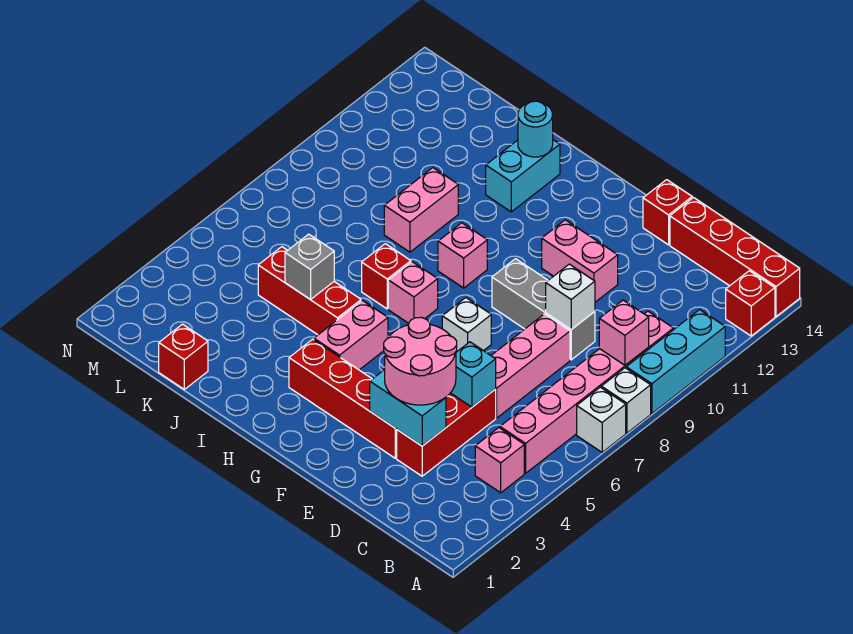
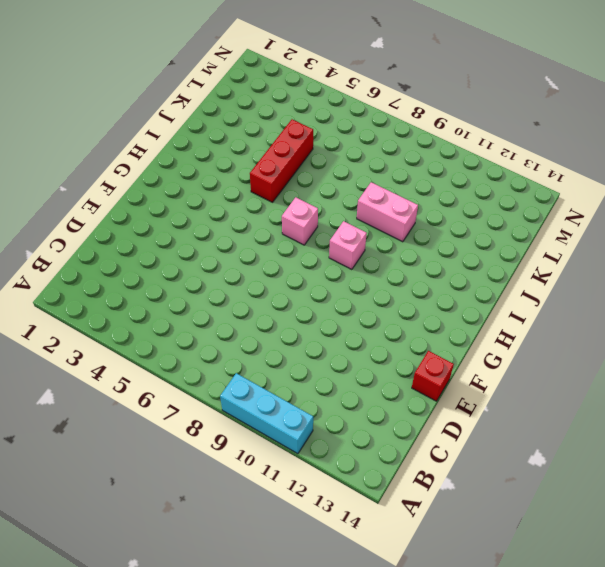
none -> white 1x1 brick [577,387,626,452]
none -> white 1x1 brick [601,368,651,433]
none -> red 1x1 brick [726,271,775,336]

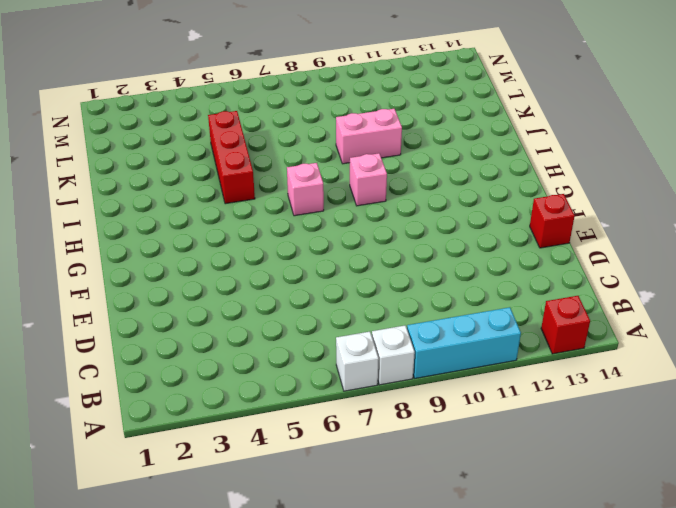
none -> red 1x4 brick [670,198,800,316]
none -> pink 1x1 brick [475,428,524,493]
none -> pink 1x6 brick [500,311,673,473]

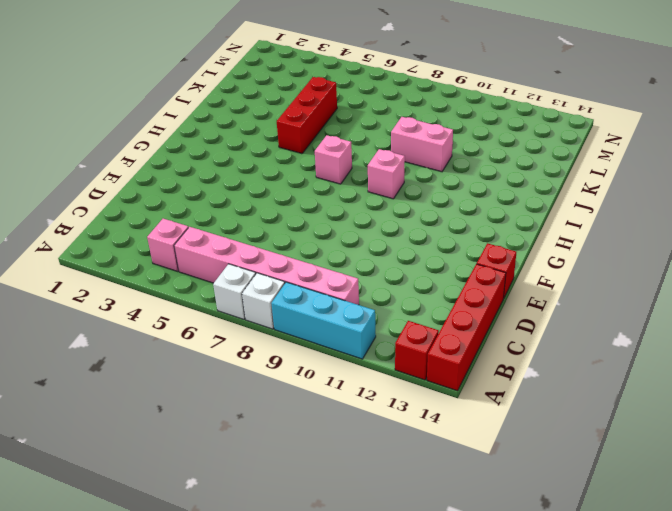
none -> red 1x3 brick [397,389,496,476]
none -> pink 1x3 brick [491,314,570,418]
none -> grey 1x3 brick [492,259,595,360]

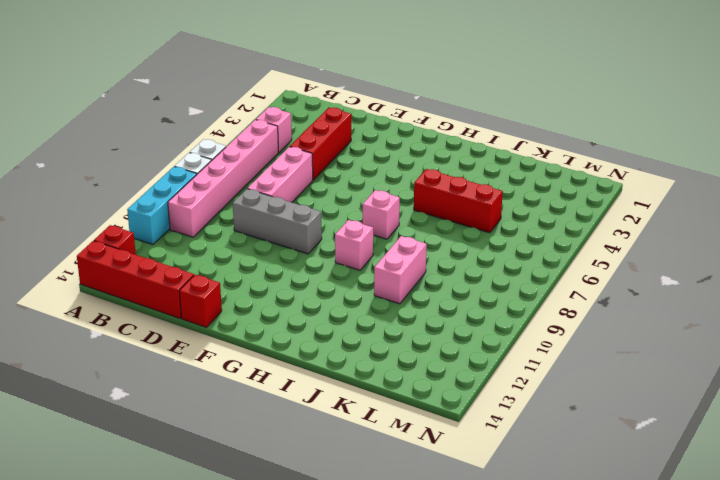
none -> red 1x4 brick [289,339,397,458]
none -> pink 1x2 brick [542,220,618,302]
none -> white 1x1 brick [442,298,491,352]

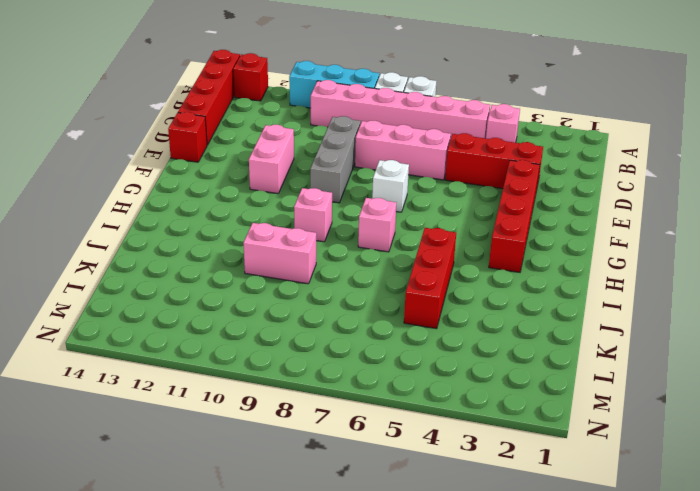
none -> pink 1x2 brick [314,301,388,370]
none -> red 1x1 brick [362,244,411,309]
none -> cyan 1x2 brick [486,140,560,212]

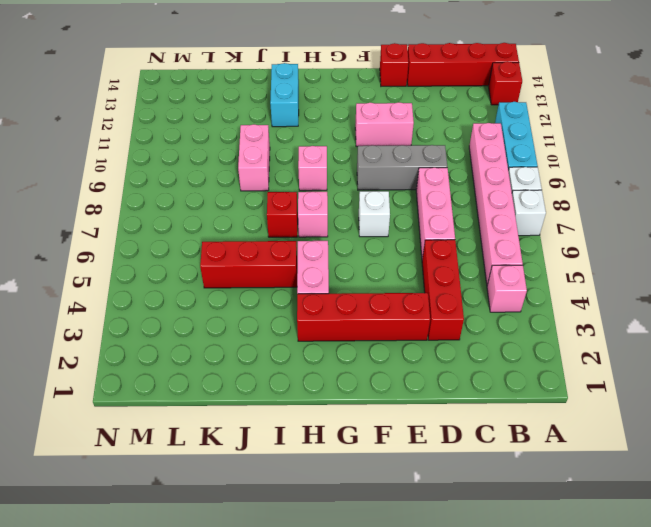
none -> red 1x1 brick [159,324,208,389]
none -> pink 1x1 brick [599,300,649,365]
none -> cyan 1x2 brick [370,370,446,446]

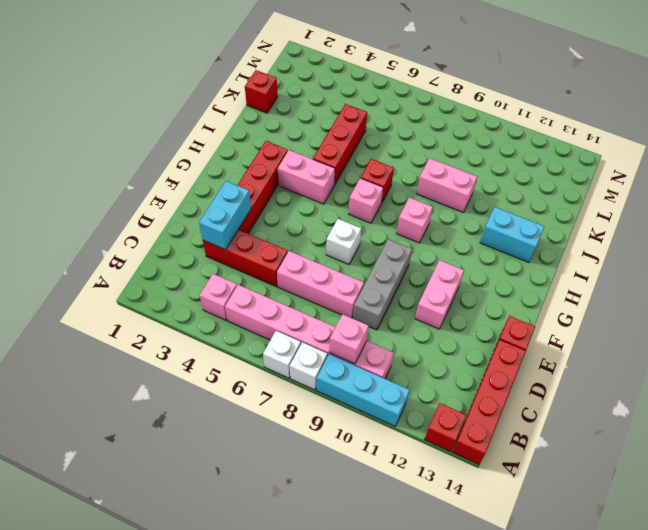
none -> cyan 1x1 brick [451,342,496,407]
none -> white 1x1 brick [546,264,595,329]
none -> cyan 1x1 round brick [518,101,553,157]

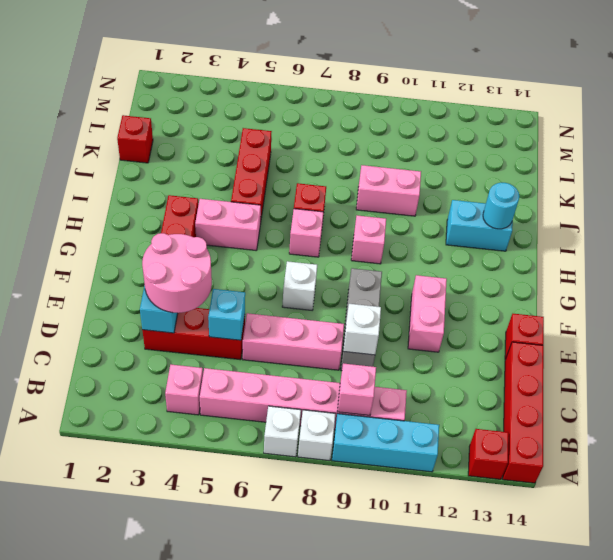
none -> grey 1x1 brick [285,234,334,300]

